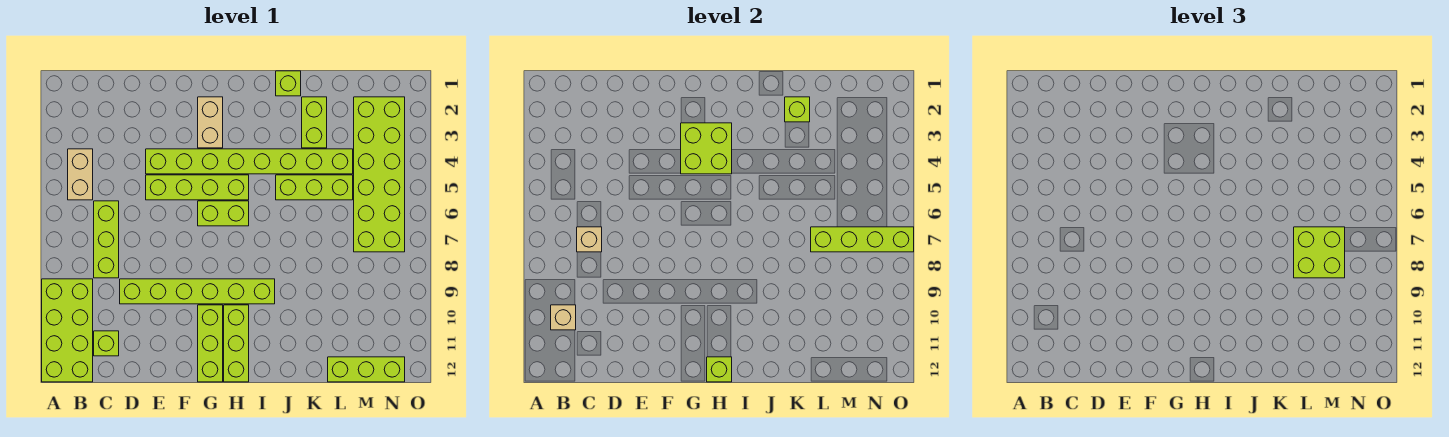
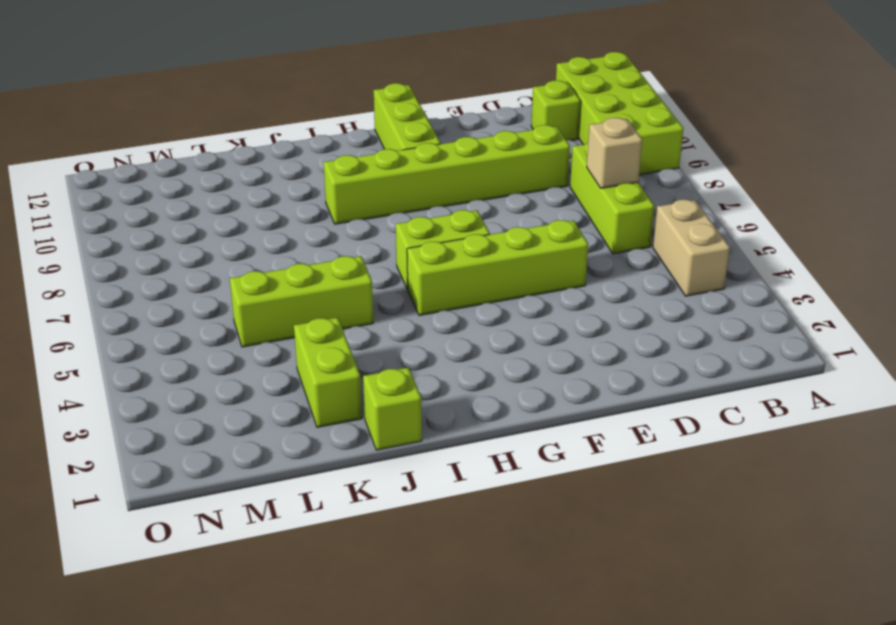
none -> lime 1x8 brick [146,149,353,174]
none -> tan 1x2 brick [198,97,223,148]
none -> lime 1x3 brick [224,305,249,382]

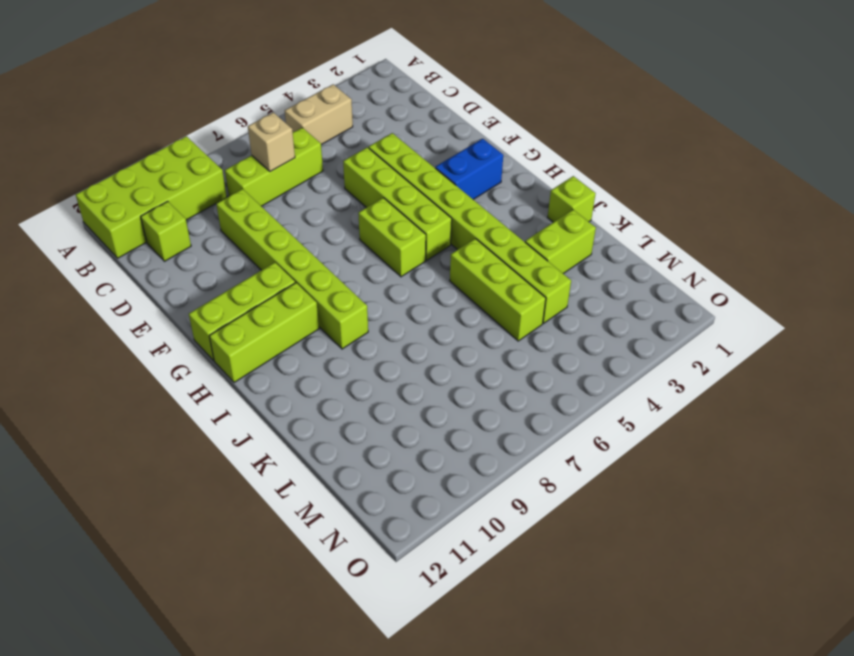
blue 1x2 brick [435,139,503,199] -> tan 1x2 brick [198,97,223,148]
none -> lime 1x3 brick [328,357,405,382]
none -> lime 2x6 brick [354,97,405,252]
none -> tan 1x1 brick [551,305,576,330]

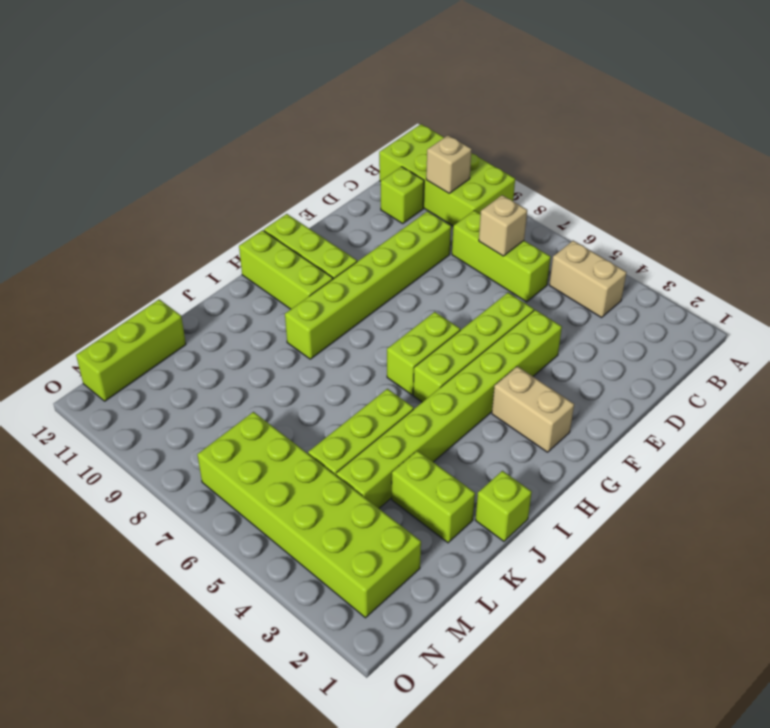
none -> lime 2x2 brick [681,123,732,174]
none -> lime 1x1 brick [707,357,732,382]
none -> lime 1x1 brick [785,97,810,122]

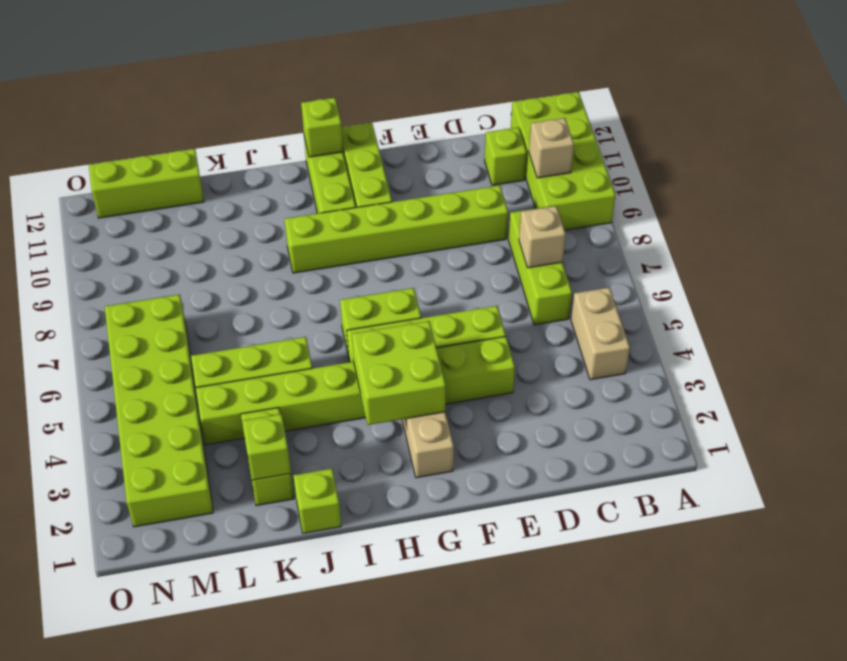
none -> lime 1x4 brick [811,227,914,252]
none -> lime 2x2 brick [1294,227,1345,278]

